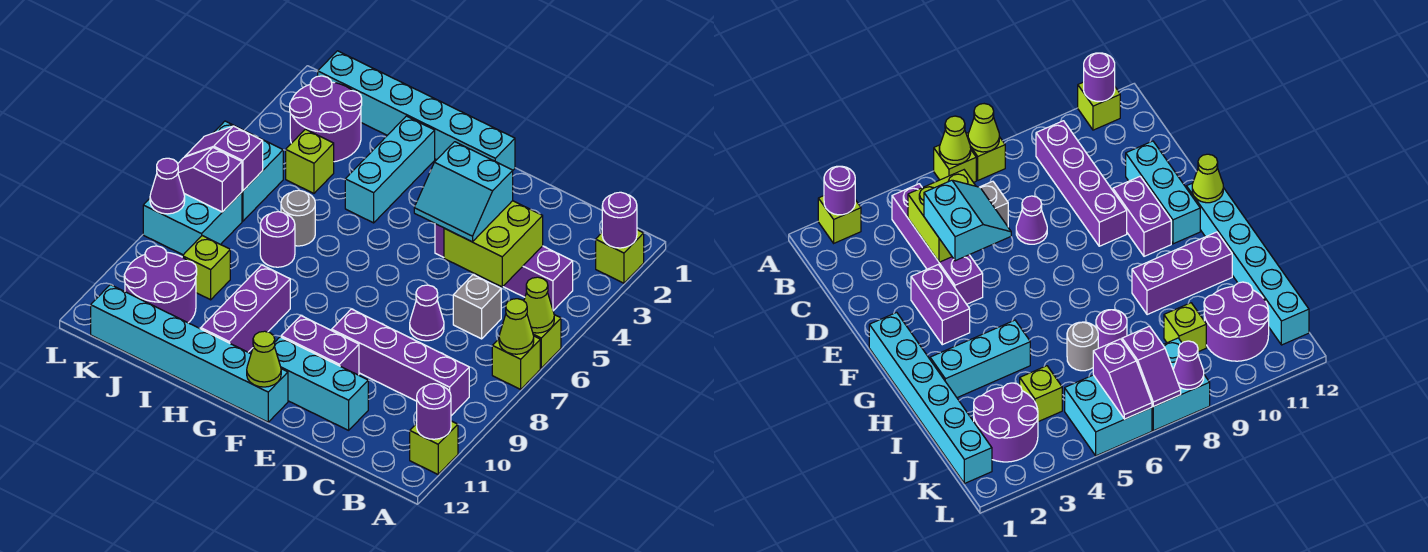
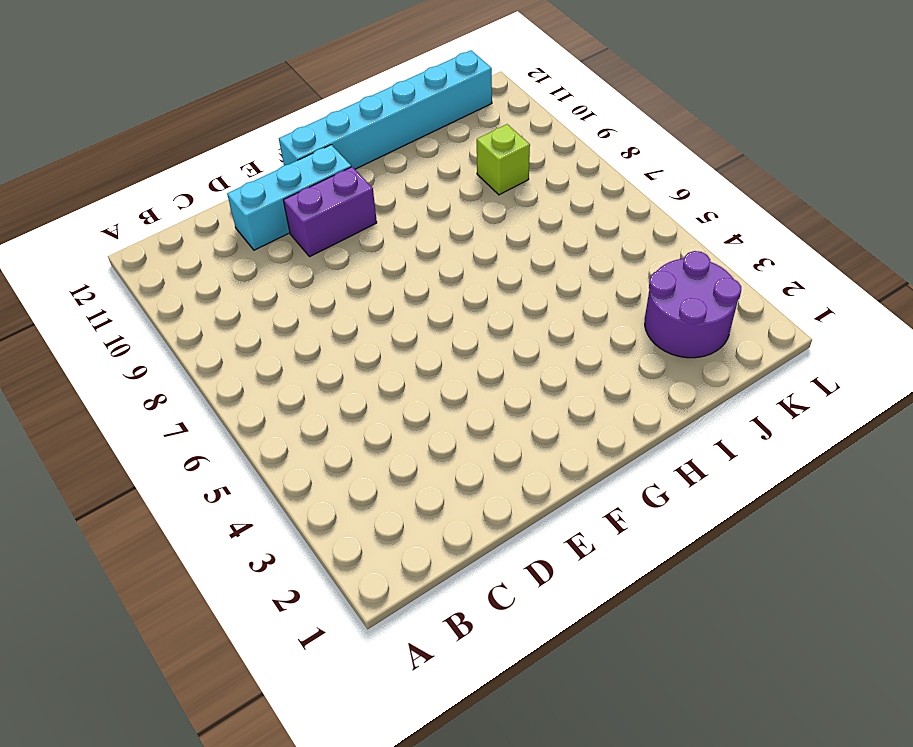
none -> lime 1x1 brick [596,230,644,283]
none -> lime 1x1 brick [533,315,561,368]
none -> lime 1x1 brick [492,336,540,389]
none -> lime 1x1 brick [410,421,458,474]

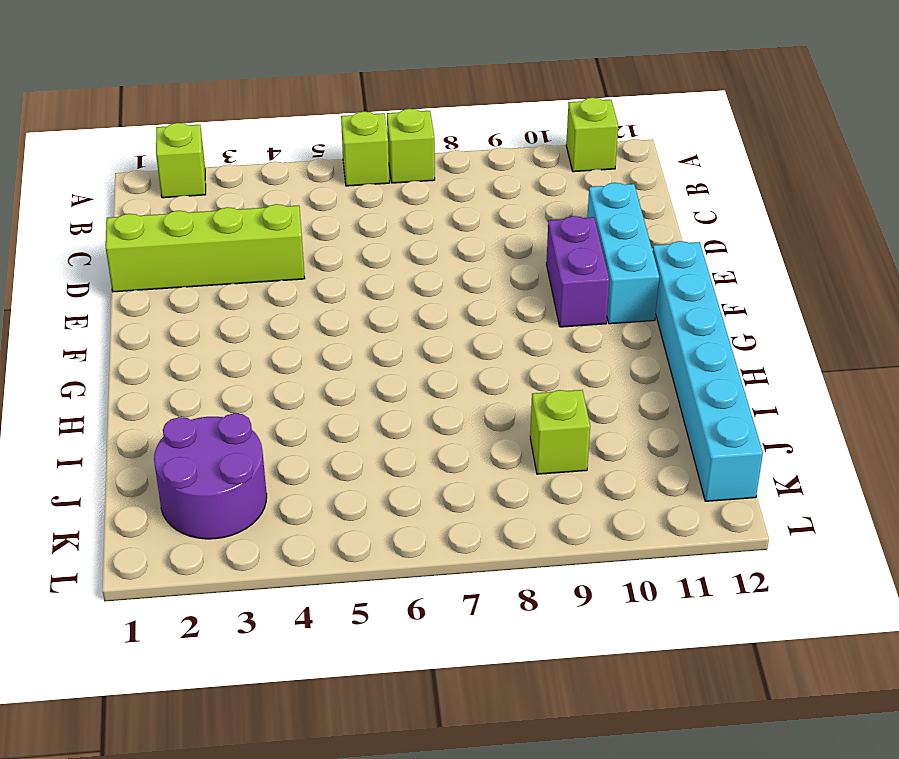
lime 1x4 brick [106,204,305,292] -> purple 1x4 brick [435,224,573,311]
none -> purple 1x4 brick [332,309,469,416]
none -> grey 1x1 brick [453,275,501,339]
none -> purple 1x1 cone [410,285,444,341]
none -> purple 1x2 brick [911,265,970,345]

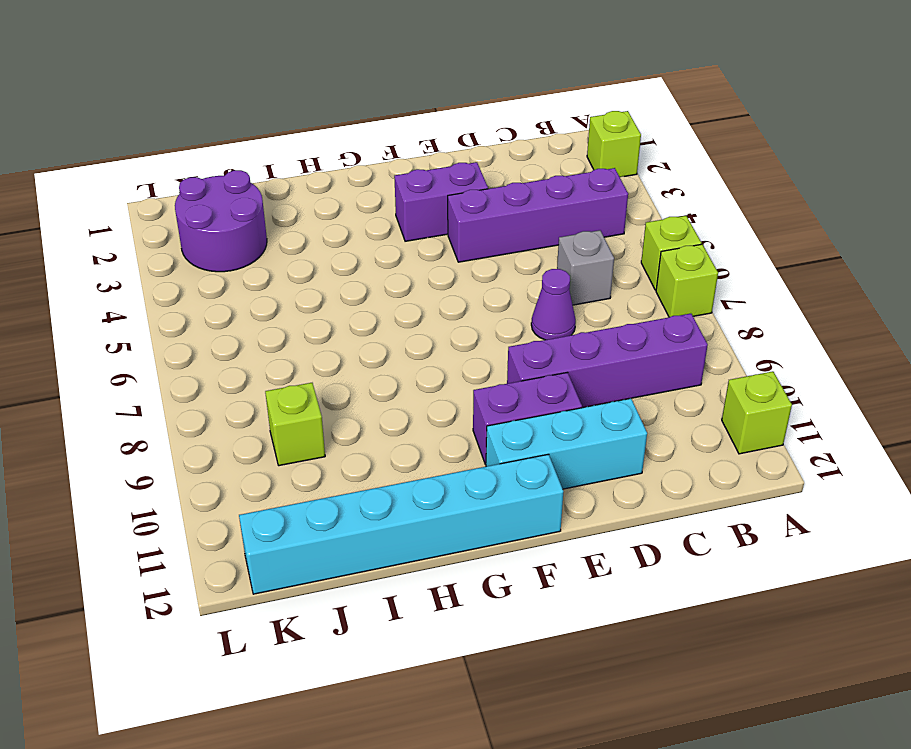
none -> cyan 1x6 brick [318,51,515,170]
none -> cyan 1x3 brick [345,116,435,223]
none -> purple 1x3 brick [201,265,290,352]
none -> grey 1x1 round brick [281,190,315,246]

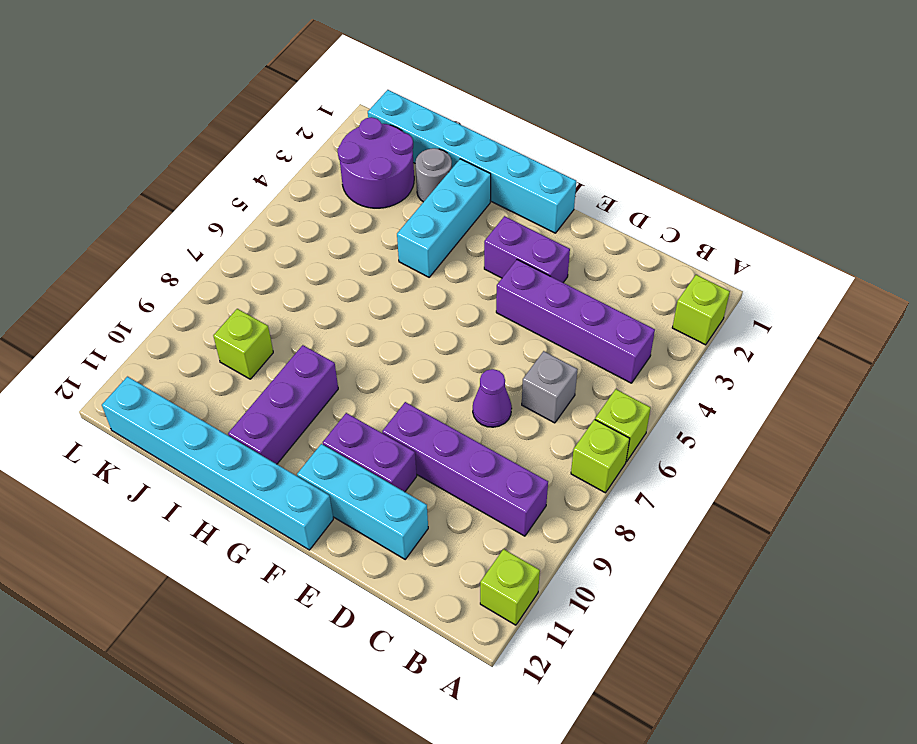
grey 1x1 round brick [415,148,452,202] -> grey 1x1 round brick moved to [281,190,315,246]
none -> purple 1x1 round brick [260,212,295,267]
none -> lime 1x1 brick [286,129,334,193]
none -> purple 2x2 round brick [124,246,197,323]
none -> cyan 2x2 brick [214,121,283,221]

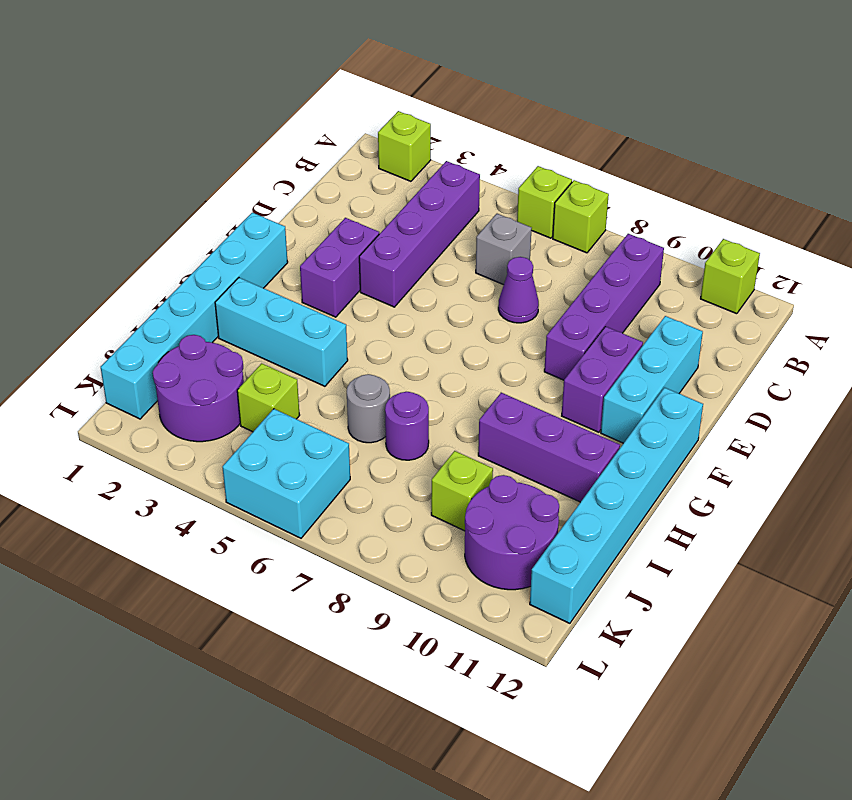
none -> cyan 2x2 brick [143,192,242,255]
none -> purple 1x1 round brick [602,192,637,248]
none -> lime 1x1 cone [524,277,554,333]
none -> lime 1x1 cone [499,299,534,354]

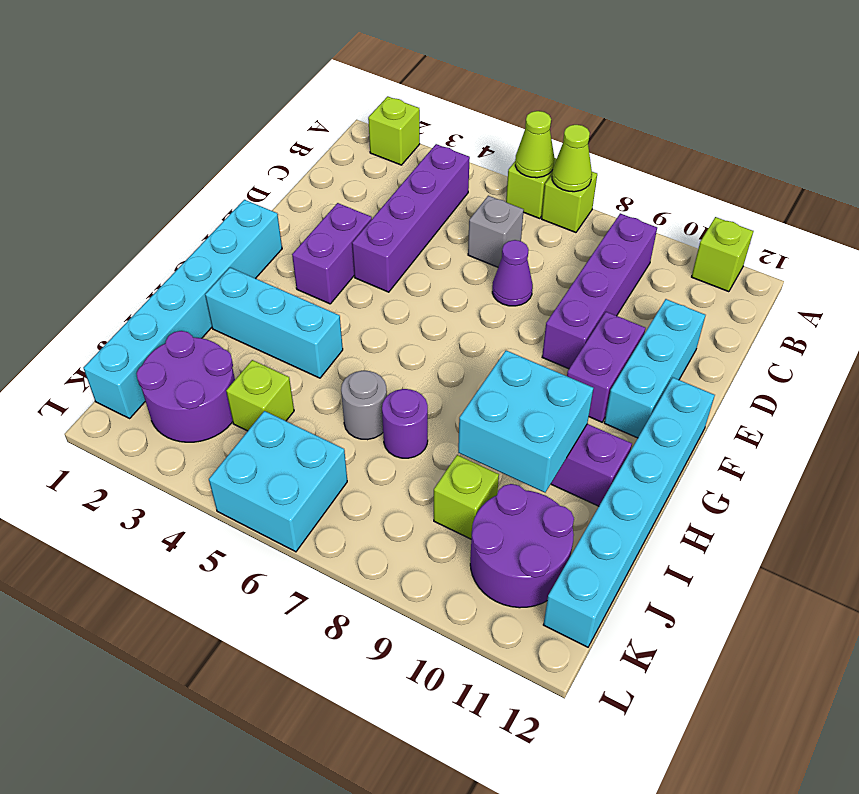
cyan 2x2 brick [458,351,593,493] -> cyan 2x2 brick moved to [143,192,242,255]
none -> purple 1x1 round brick [602,192,637,248]
none -> purple 1x1 round brick [417,384,451,439]
none -> lime 2x2 brick [444,201,543,287]
none -> lime 1x1 cone [247,331,281,387]

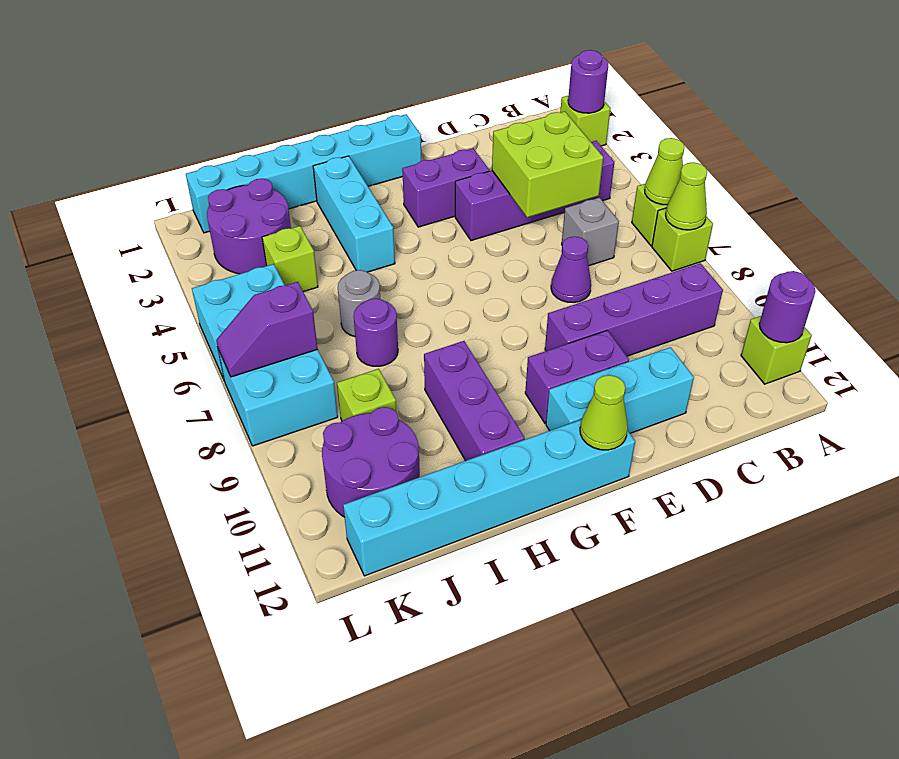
none -> purple 1x2 slope [185,126,263,191]
none -> purple 1x1 cone [150,158,185,214]
none -> cyan 2x2 slope [414,142,513,242]

